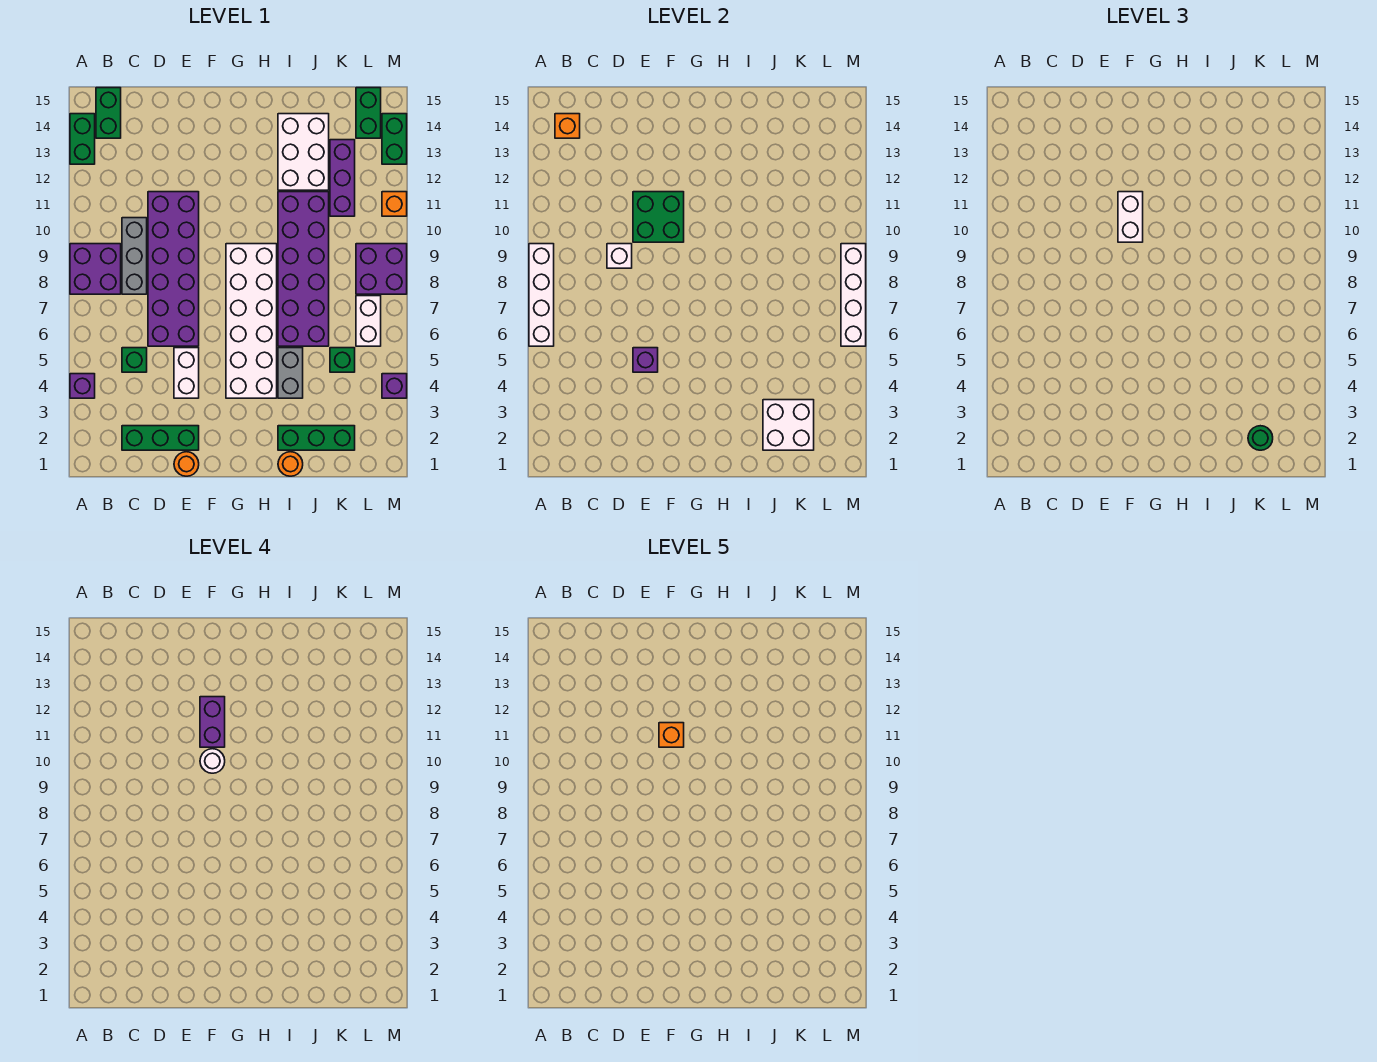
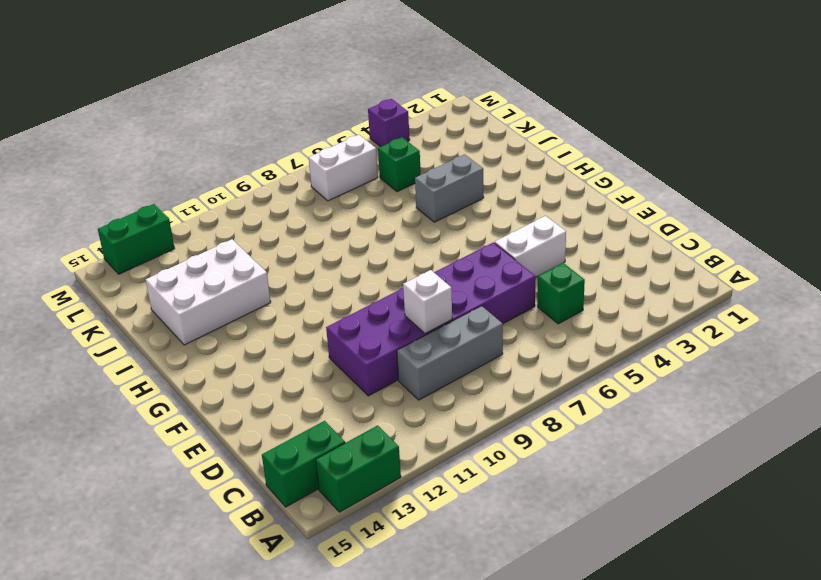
none -> purple 1x1 brick [70,374,95,398]
none -> purple 2x2 brick [70,244,121,294]
none -> green 1x3 brick [122,426,199,450]
none -> orange 1x1 round brick [174,452,199,476]

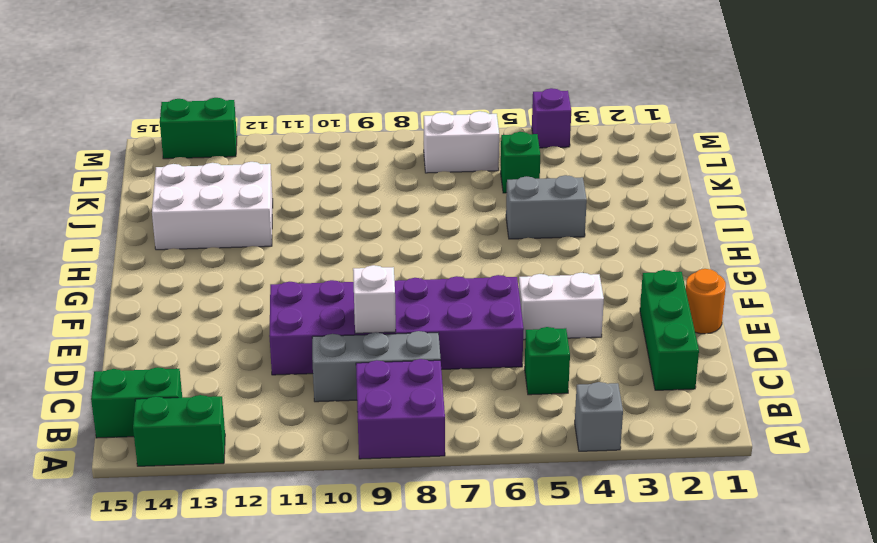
grey 1x1 brick [575,382,623,451] -> purple 1x1 brick [70,374,95,398]
none -> white 2x6 brick [226,244,277,398]
none -> orange 1x1 round brick [278,452,303,476]
none -> green 1x3 brick [278,426,355,450]
none -> purple 2x6 brick [278,192,329,346]

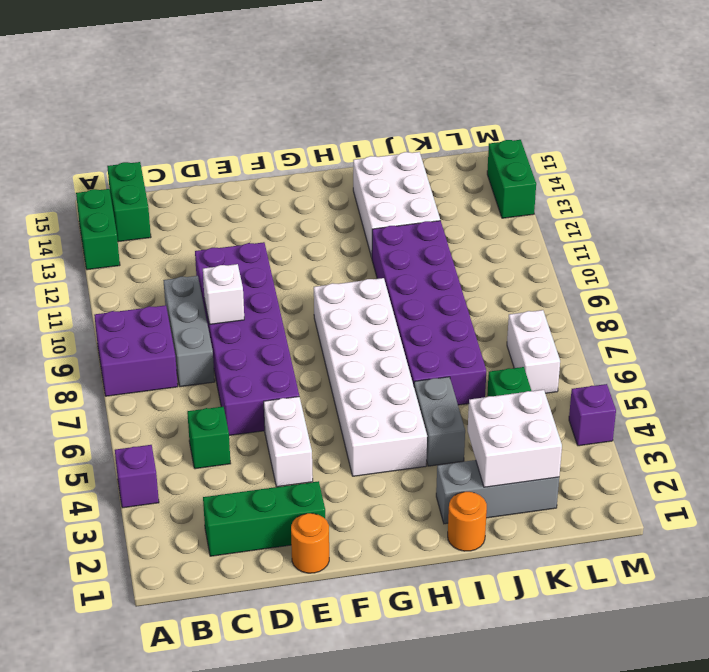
grey 1x3 brick [436,460,559,524] -> green 1x3 brick [278,426,355,450]
none -> purple 1x3 brick [330,140,355,216]
none -> purple 2x2 brick [356,244,407,294]
none -> green 1x2 brick [356,88,381,138]
none -> orange 1x1 brick [382,192,407,216]

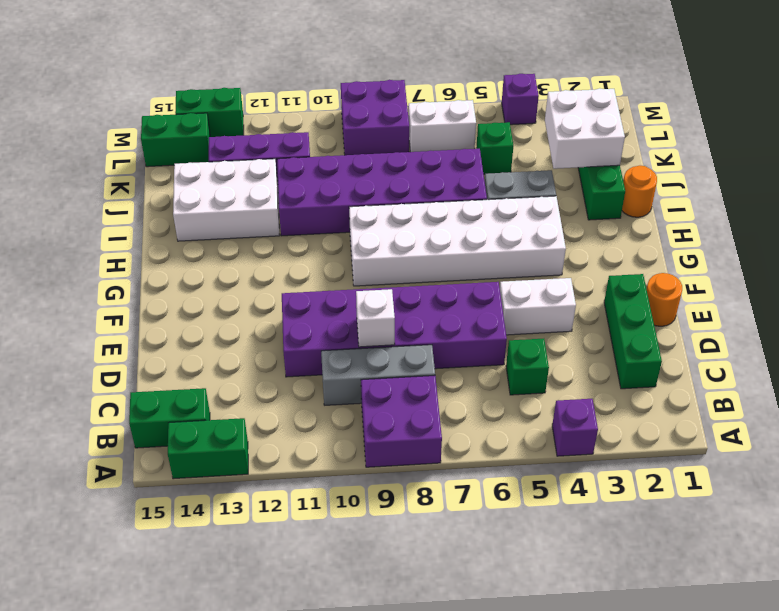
none -> orange 1x1 brick [382,192,407,216]
none -> white 1x4 brick [529,244,554,346]
none -> orange 1x1 brick [555,114,580,138]
none -> purple 1x1 brick [633,348,658,372]

